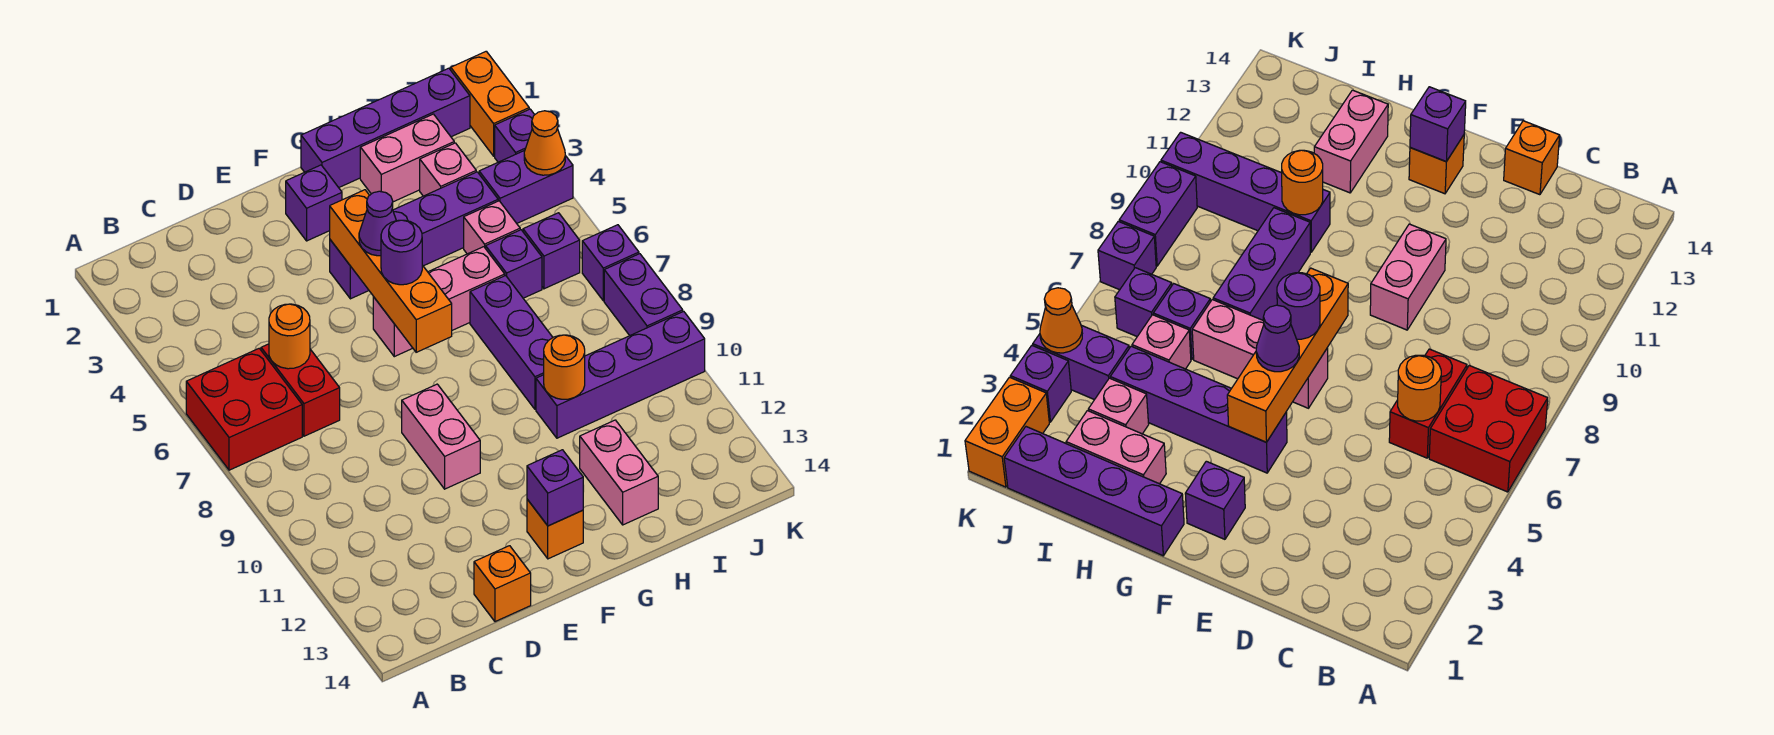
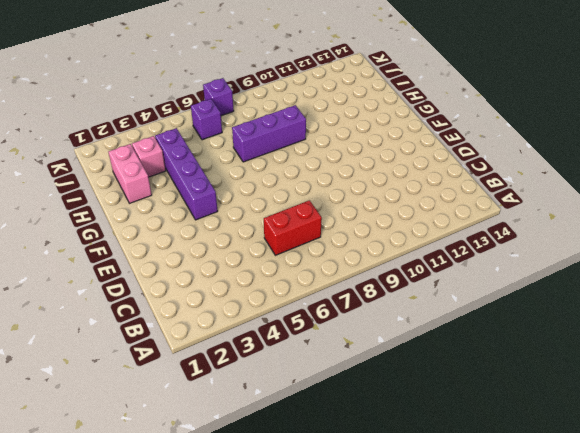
none -> red 2x2 brick [186,348,302,470]
none -> orange 1x1 brick [474,546,531,622]
none -> pink 1x2 brick [402,384,480,489]

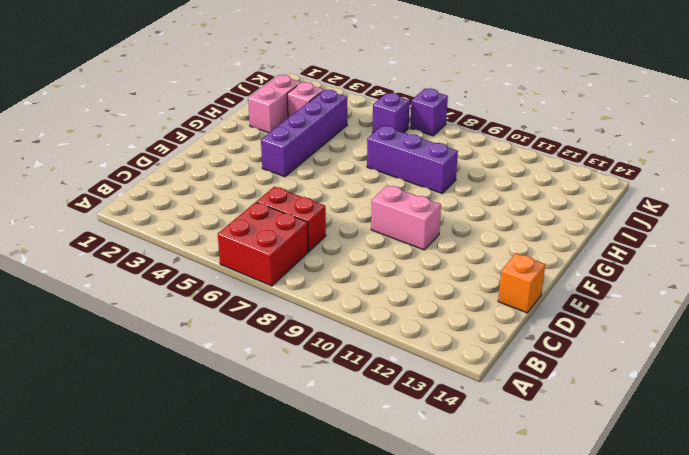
none -> purple 1x1 brick [286,165,342,241]
none -> pink 1x3 brick [373,247,505,357]
none -> orange 1x1 brick [527,499,583,559]

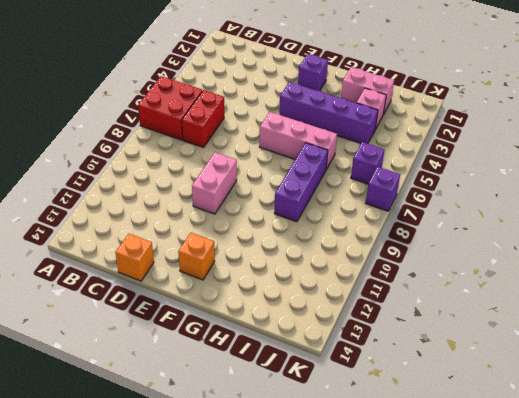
none -> purple 1x4 brick [301,68,470,188]
none -> purple 1x4 brick [536,311,705,438]
none -> pink 1x2 brick [580,420,658,525]

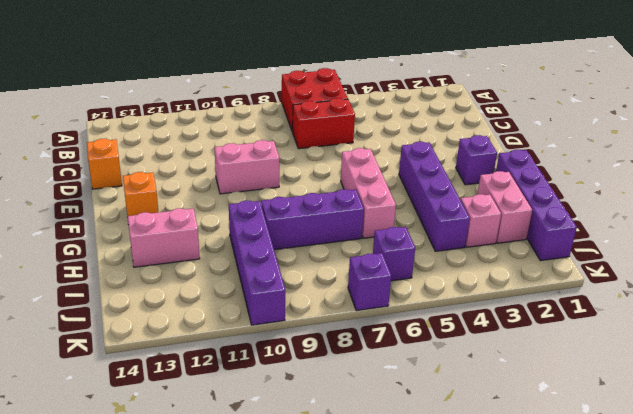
none -> pink 1x1 brick [464,201,520,254]
none -> purple 1x1 brick [486,230,542,298]
none -> purple 1x2 brick [479,150,573,223]

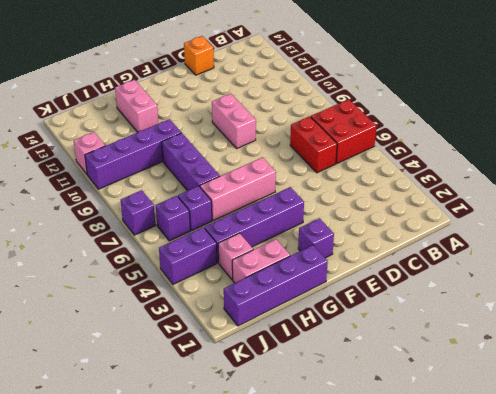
pink 1x1 brick [74,132,105,174] -> pink 1x1 brick moved to [464,201,520,254]
none -> orange 1x1 brick [527,499,583,559]
none -> orange 1x2 brick [451,51,529,156]
none -> purple 1x1 brick [495,109,534,162]

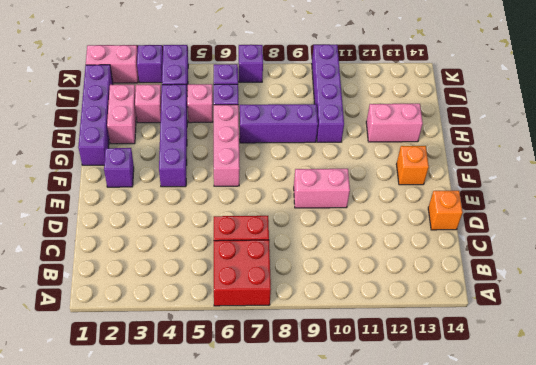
pink 1x2 brick [86,45,138,83] -> orange 1x2 brick [451,51,529,156]
none -> purple 1x2 brick [604,254,683,335]
none -> orange 1x1 round brick [269,304,310,369]
none -> orange 1x4 brick [330,190,452,352]

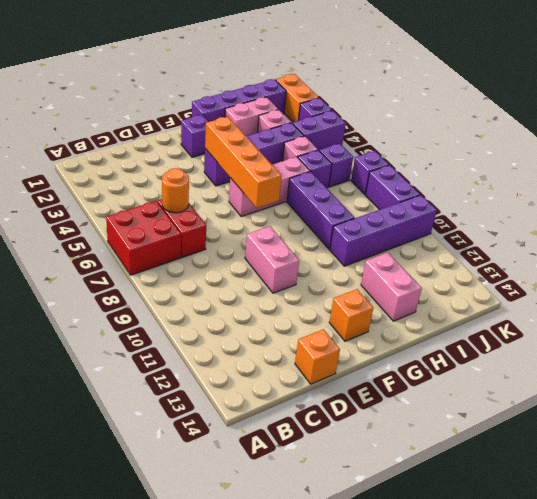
none -> purple 1x1 brick [527,450,583,526]
none -> orange 1x1 round brick [544,335,585,399]
none -> orange 1x1 cone [524,111,565,175]

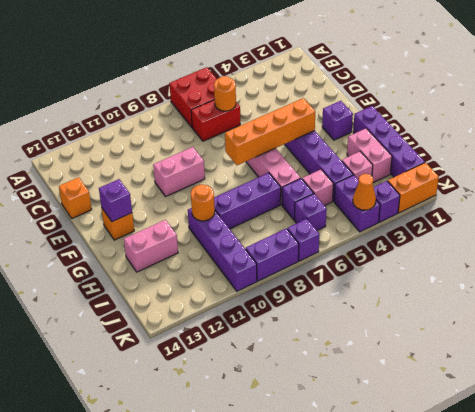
none -> purple 1x1 cone [359,191,396,256]
none -> purple 1x1 round brick [381,220,422,285]

